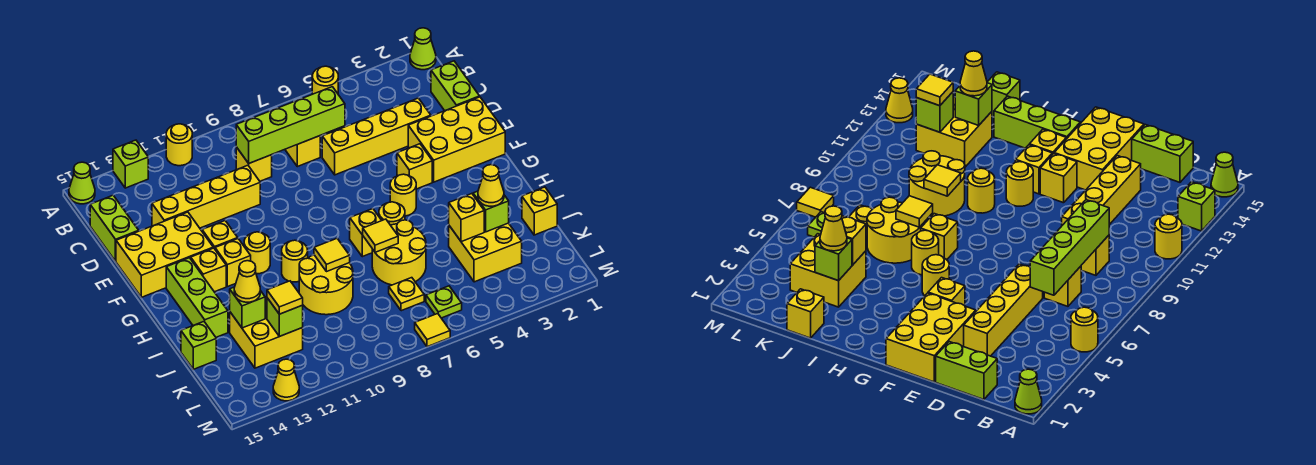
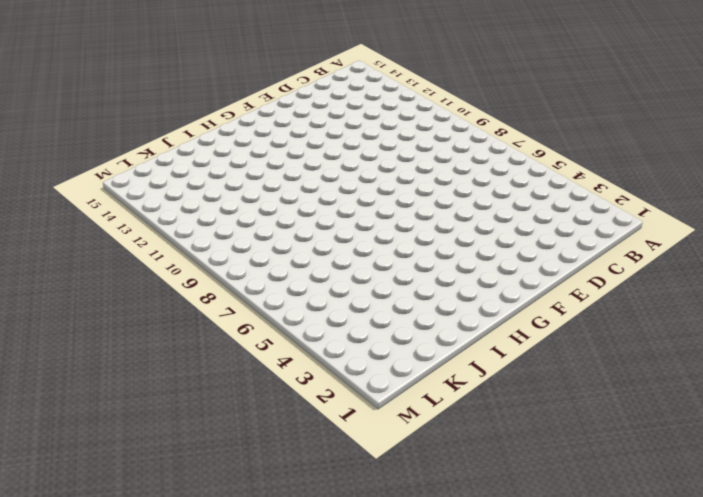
none -> lime 1x1 cone [410,28,436,70]
none -> yellow 1x1 round brick [312,66,338,94]
none -> yellow 1x1 round brick [166,124,192,166]
none -> lime 1x1 brick [113,140,148,188]

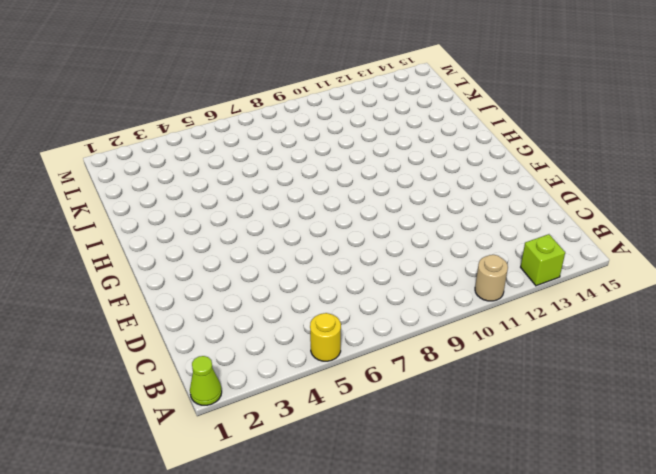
tan 1x1 round brick [475,255,508,301] -> yellow 1x1 round brick [166,124,192,166]
none -> lime 1x1 cone [69,162,95,204]
none -> lime 1x2 brick [431,61,480,111]
none -> yellow 1x1 brick [285,136,320,167]
none -> yellow 1x1 brick [236,147,272,181]

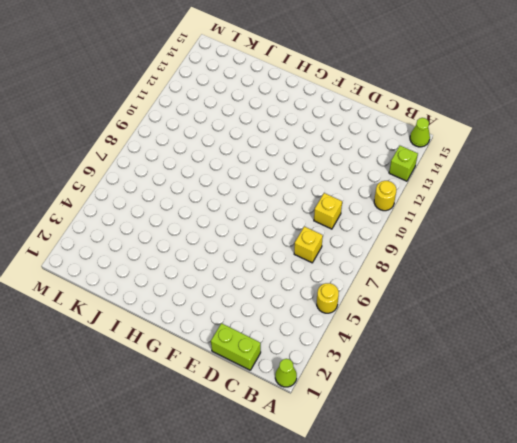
none -> lime 1x2 brick [90,195,139,261]
none -> yellow 1x4 brick [322,98,431,175]
none -> yellow 1x4 brick [152,165,260,228]
none -> yellow 2x3 brick [408,97,505,182]

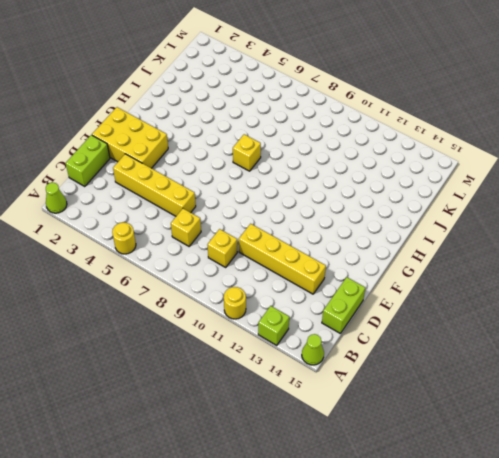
none -> yellow 2x3 brick [116,212,213,297]
none -> yellow 1x1 brick [397,144,432,189]
none -> yellow 1x1 brick [202,221,238,249]
none -> yellow 1x1 round brick [390,174,416,216]

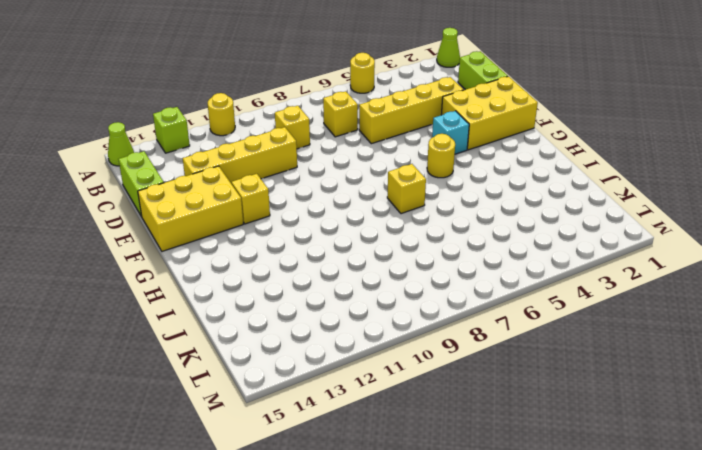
cyan 1x1 brick [432,111,469,154] -> yellow 1x1 brick [397,144,432,189]
none -> yellow 1x1 round brick [244,232,270,274]
none -> yellow 1x1 brick [215,239,251,287]
none -> yellow 1x1 brick [191,248,226,292]
none -> lime 1x3 brick [166,258,228,337]

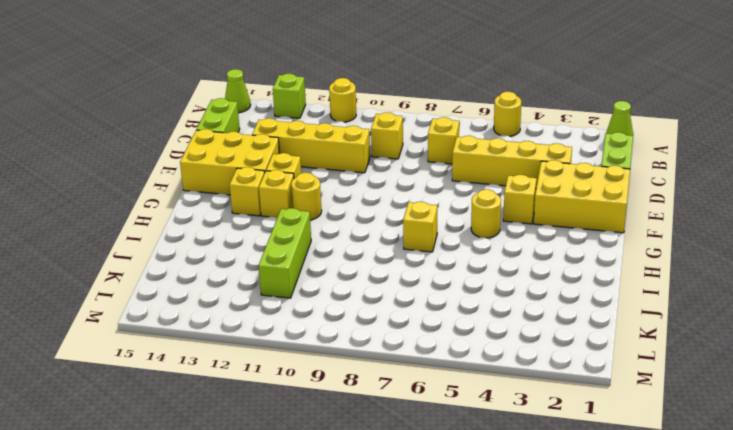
lime 1x3 brick [259,208,311,298] -> lime 1x3 brick moved to [166,258,228,337]
none -> yellow 1x1 round brick [379,202,405,225]
none -> yellow 1x1 round brick [282,240,308,282]
none -> yellow 2x2 round brick [372,220,426,285]
none -> yellow 2x2 round brick [299,255,353,315]

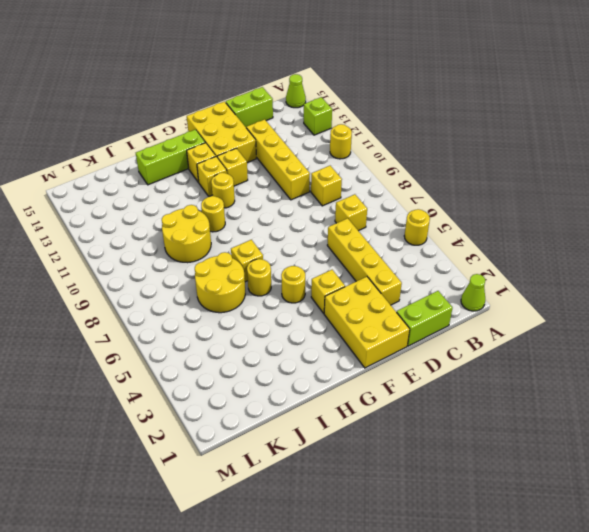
none -> yellow 1x1 brick [522,187,557,235]
none -> yellow 2x2 brick [449,223,522,282]
none -> yellow 2x2 brick [230,297,303,368]
none -> lime 1x1 brick [181,322,216,369]

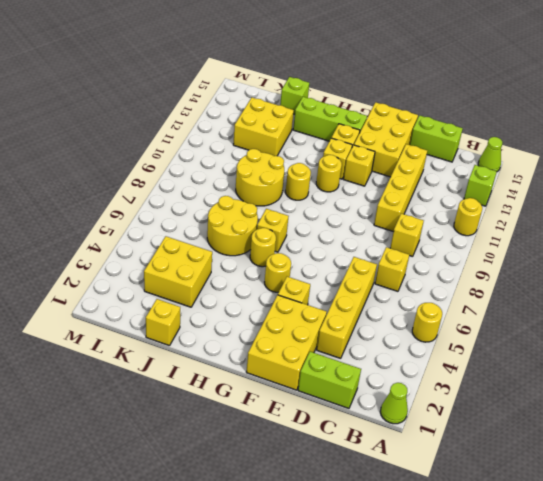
none -> yellow 1x1 plate [389,278,424,311]
none -> lime 1x1 plate [426,286,462,318]
none -> yellow 1x1 tile [415,314,450,347]
none -> yellow 1x1 cone [273,359,299,401]

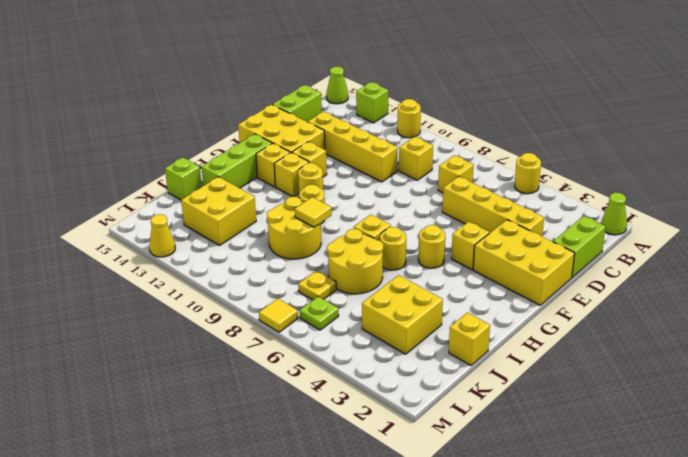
none -> lime 1x4 brick [236,87,345,163]
none -> yellow 1x1 tile [363,219,398,252]
none -> lime 1x1 brick [473,191,509,232]
none -> yellow 1x1 brick [449,194,484,242]

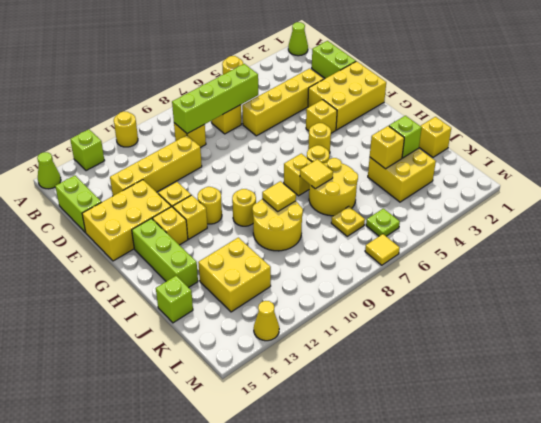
none -> lime 1x1 brick [230,287,265,328]
none -> lime 1x1 brick [267,298,303,336]
none -> yellow 1x1 cone [478,165,504,206]
none -> yellow 1x1 cone [234,261,260,302]

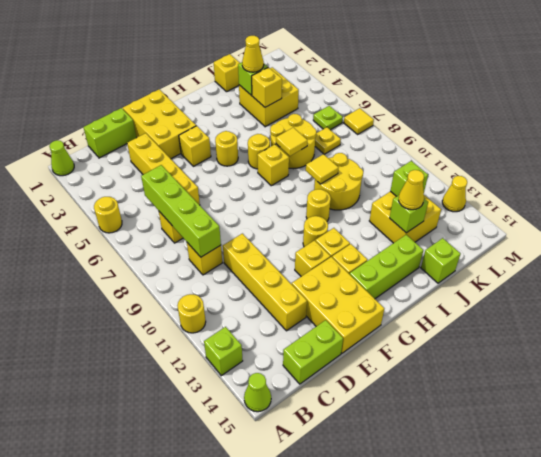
none -> yellow 1x1 tile [267,281,303,314]

